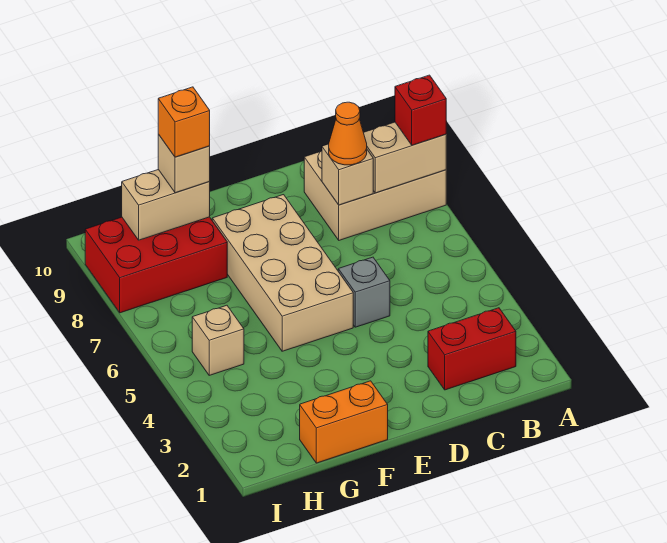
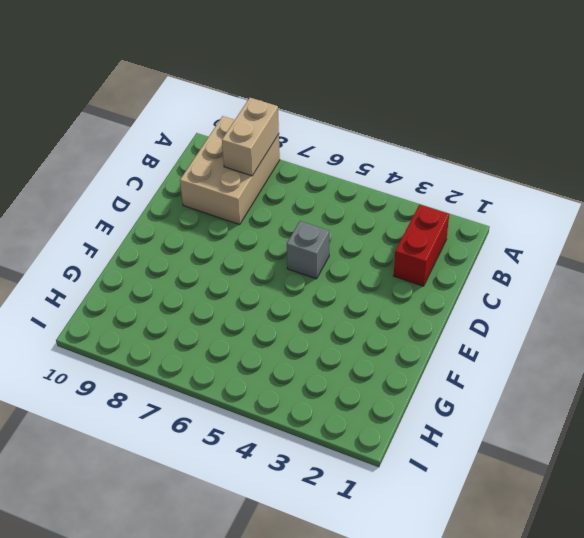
none -> tan 2x4 brick [212,195,353,351]
none -> orange 1x2 brick [300,381,388,463]
none -> red 2x3 brick [85,217,227,313]

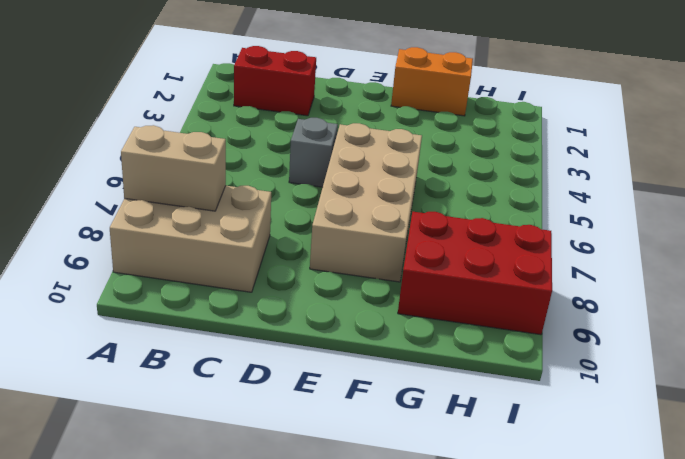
none -> tan 1x1 brick [192,305,244,375]
none -> tan 1x1 brick [322,144,373,205]
none -> tan 1x2 brick [122,170,210,240]

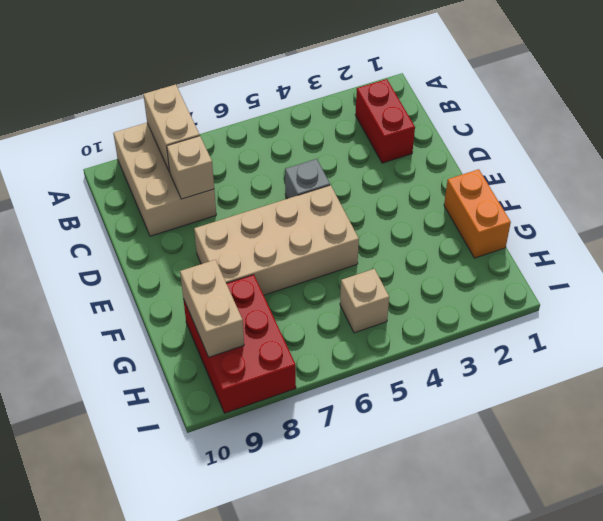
none -> red 1x1 brick [395,75,446,145]
none -> orange 1x1 cone [329,102,367,165]
none -> tan 1x1 brick [158,134,210,193]

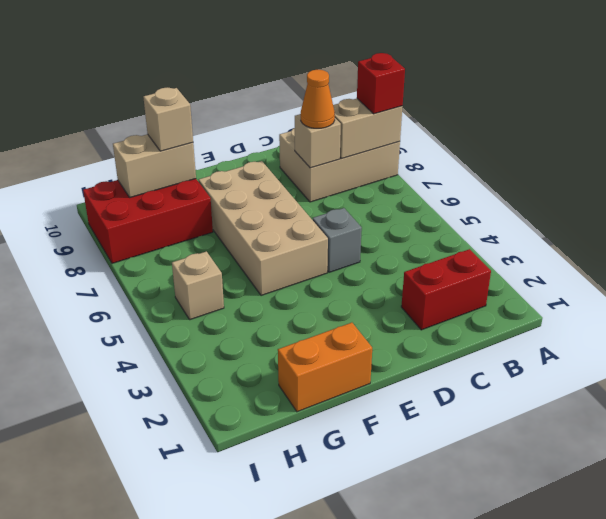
none -> orange 1x1 brick [158,87,210,157]

